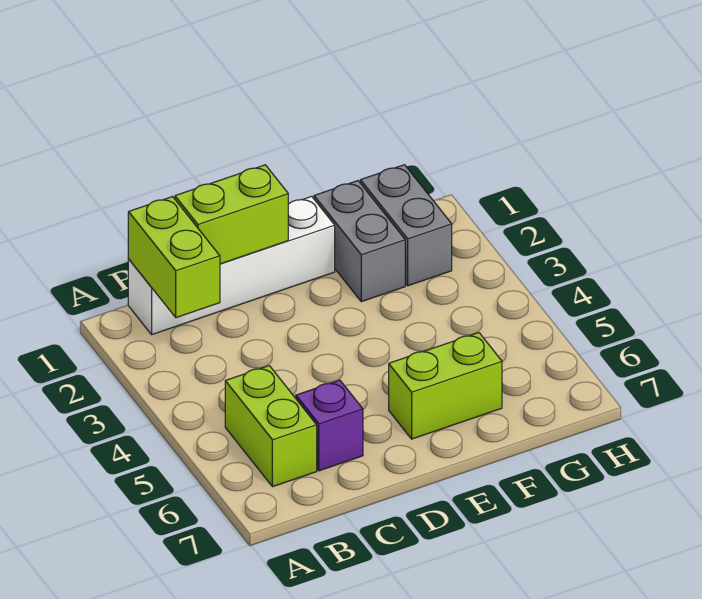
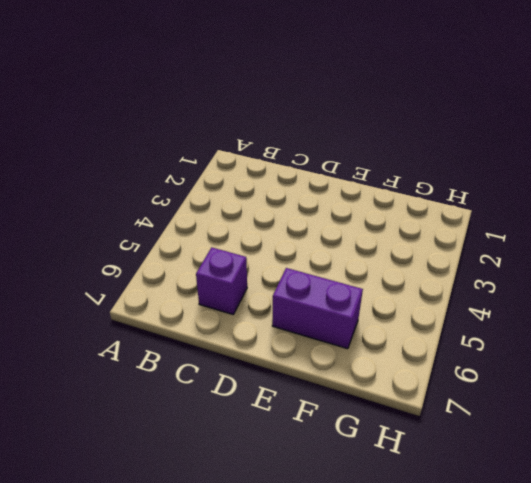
purple 1x2 brick [272,268,363,349] -> lime 1x2 brick [389,333,502,439]
none -> white 1x4 brick [128,196,335,334]
none -> lime 1x2 brick [225,366,317,487]

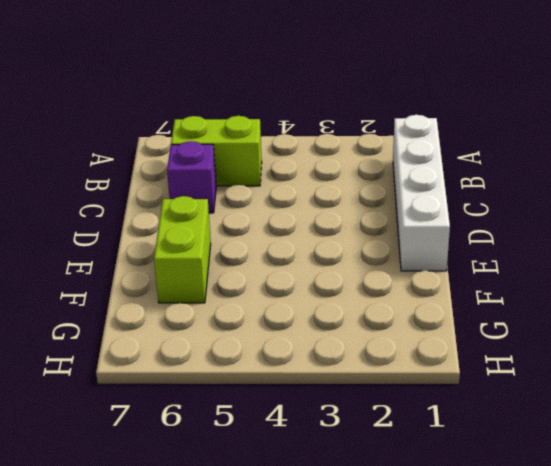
none -> grey 1x2 brick [314,181,405,302]
none -> grey 1x2 brick [360,165,452,286]

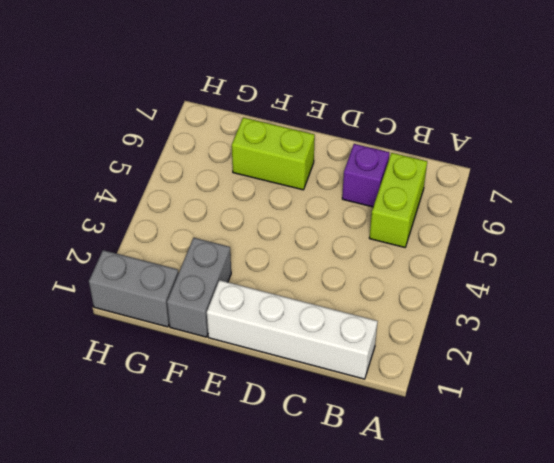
grey 1x2 brick [89,250,179,327] -> grey 1x2 brick turned to [360,165,452,286]
none -> lime 1x2 brick [128,197,220,318]
none -> lime 1x2 brick [175,165,288,264]

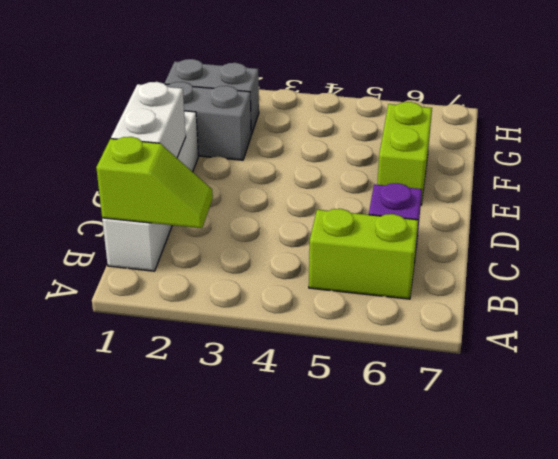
lime 1x2 slope [96,137,213,228] -> lime 1x2 brick [128,197,220,318]
white 1x2 brick [111,82,186,158] -> lime 1x2 brick [175,165,288,264]

